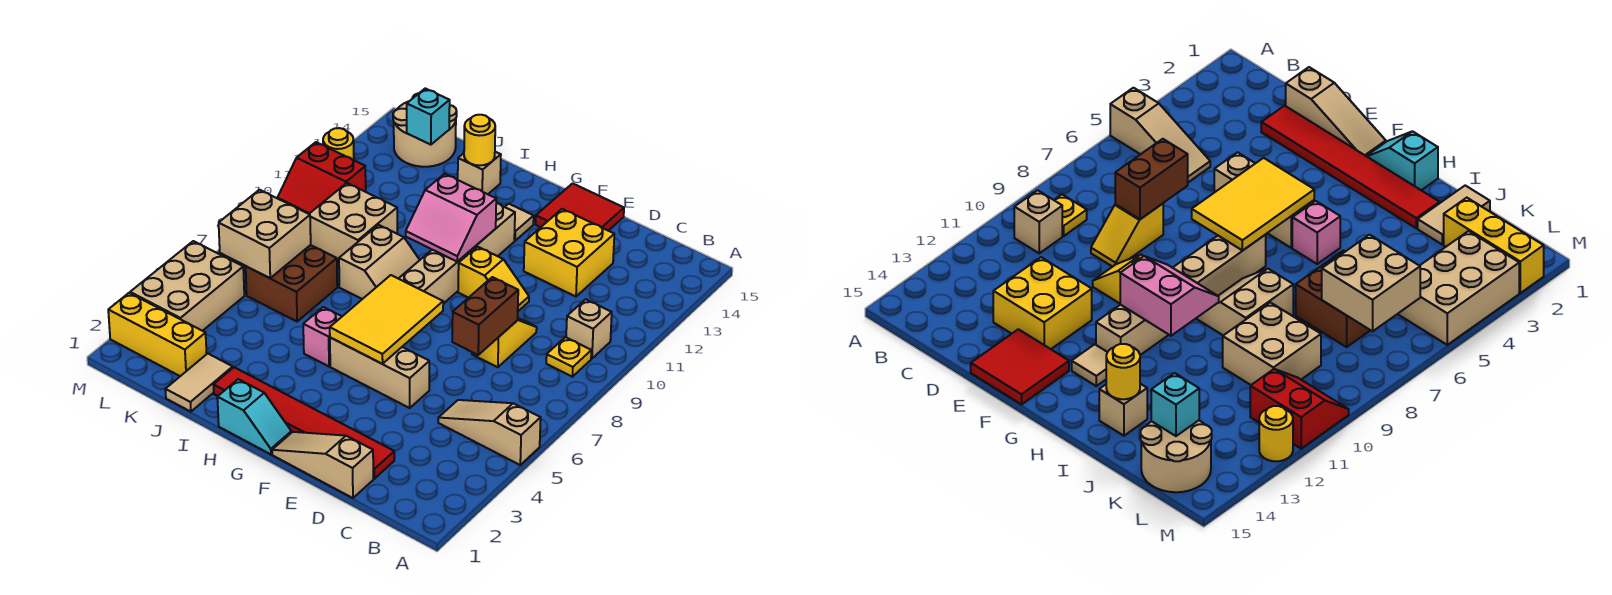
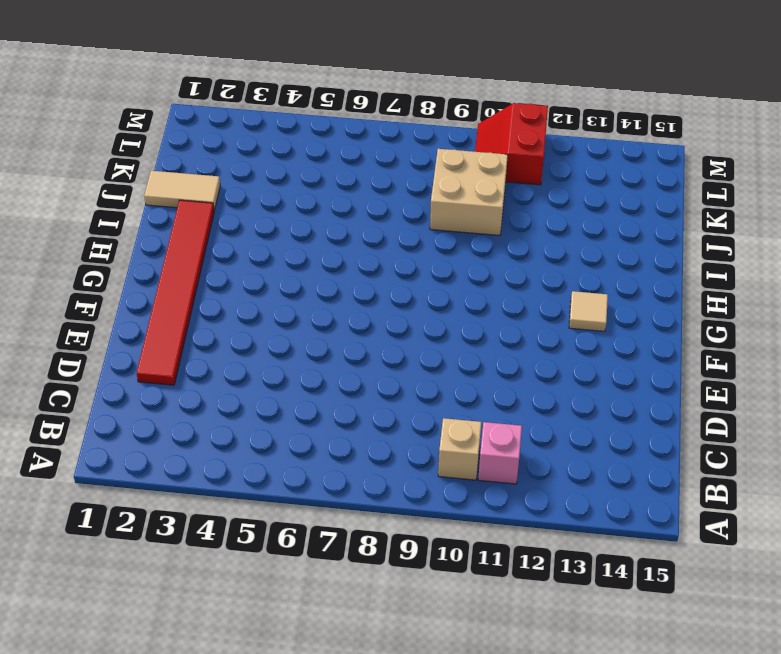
pink 1x1 brick [478,422,522,484] -> pink 1x1 brick moved to [303,307,342,366]
none -> tan 1x3 slope [438,400,541,465]
none -> yellow 1x1 plate [546,337,591,377]
none -> tan 1x3 slope [272,432,373,498]
none -> yellow 1x2 slope [472,318,537,367]

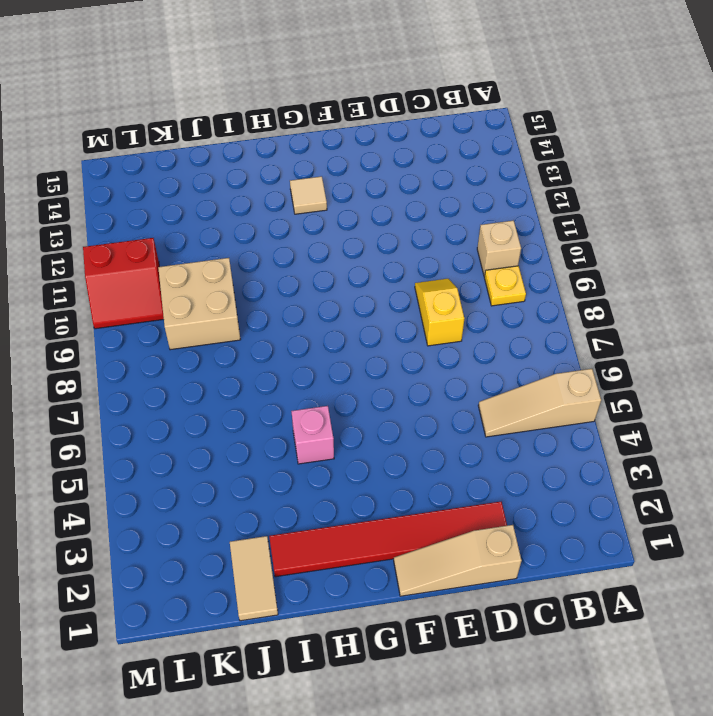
none -> yellow 2x2 brick [524,209,614,297]
none -> tan 1x3 brick [330,338,429,408]
none -> yellow 1x2 slope [458,247,529,311]
none -> red 2x2 tile [536,183,624,231]

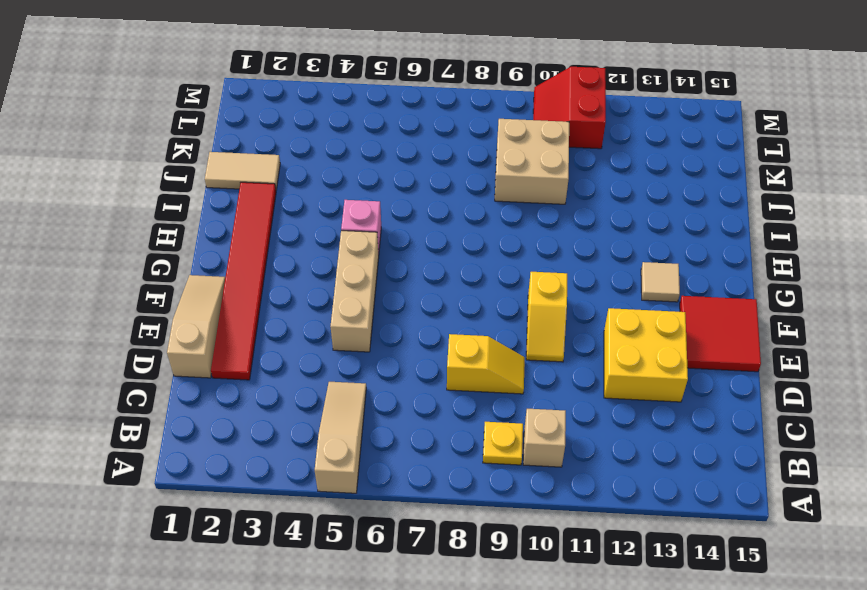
none -> cyan 1x2 slope [217,379,291,454]
none -> tan 1x6 brick [399,203,515,304]
none -> tan 2x2 slope [339,225,419,299]
none -> tan 1x1 brick [458,152,501,194]

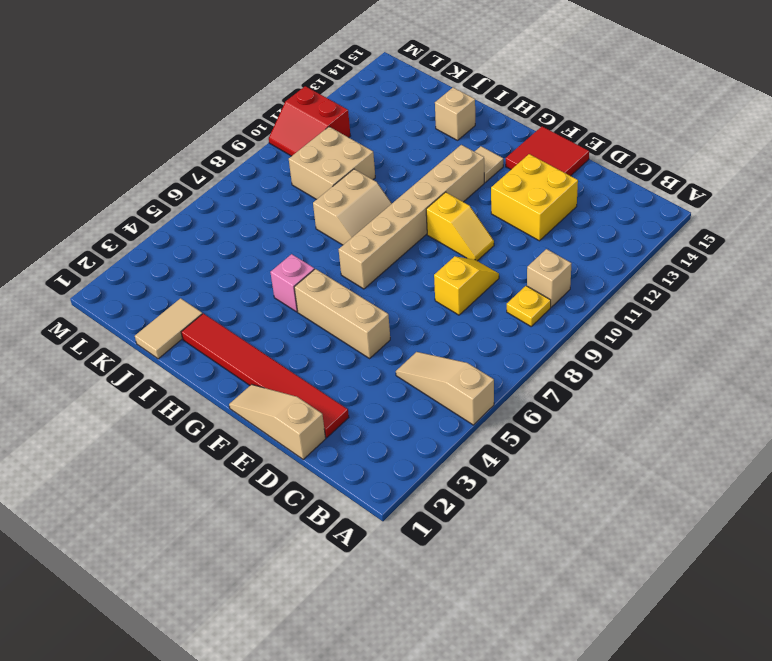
none -> cyan 1x2 slope [217,379,291,454]
none -> brown 2x2 brick [246,245,337,321]
none -> yellow 1x3 brick [108,293,207,376]
none -> tan 2x2 round brick [393,93,457,167]

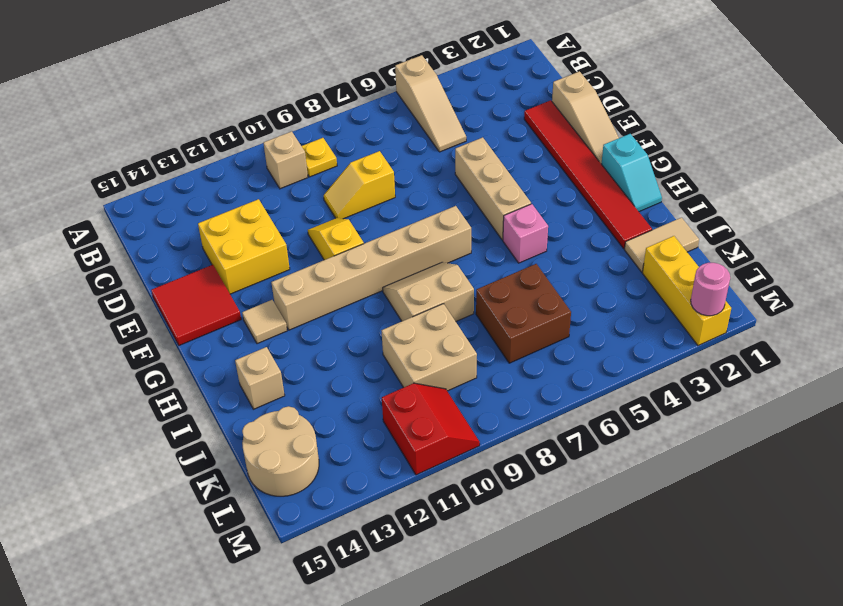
cyan 1x2 slope [602,134,662,212] -> cyan 1x2 slope turned to [217,379,291,454]
pink 1x1 round brick [691,263,730,316] -> none
none -> tan 2x3 brick [130,241,244,331]
none -> yellow 1x1 round brick [323,128,354,160]
none -> brown 1x2 brick [452,277,518,355]
none -> yellow 2x3 tile [330,275,443,364]

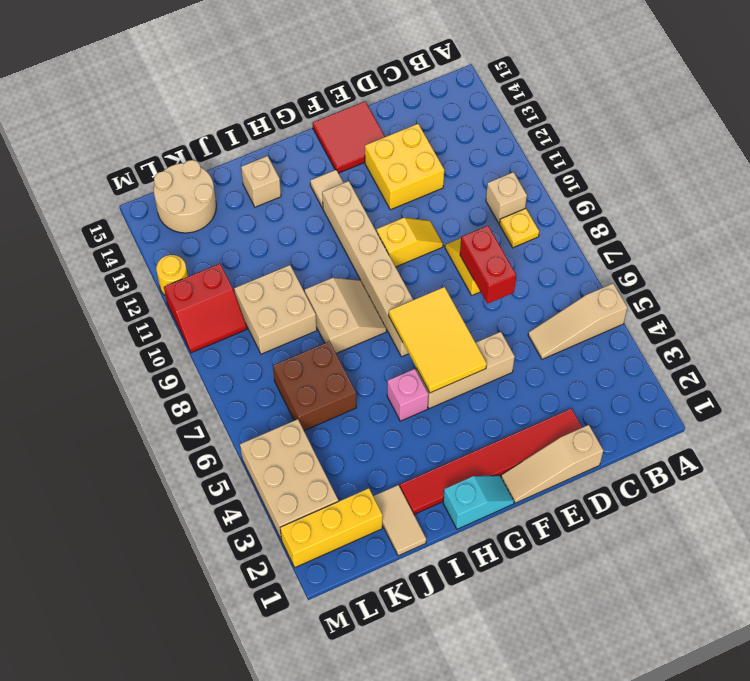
red 1x2 brick [460,226,516,304] -> brown 1x2 brick [452,277,518,355]
none -> pink 2x2 slope [406,174,496,262]
none -> yellow 1x1 round brick [464,115,495,165]
none -> tan 2x2 brick [219,190,311,278]
none -> cyan 1x1 brick [407,88,450,145]

